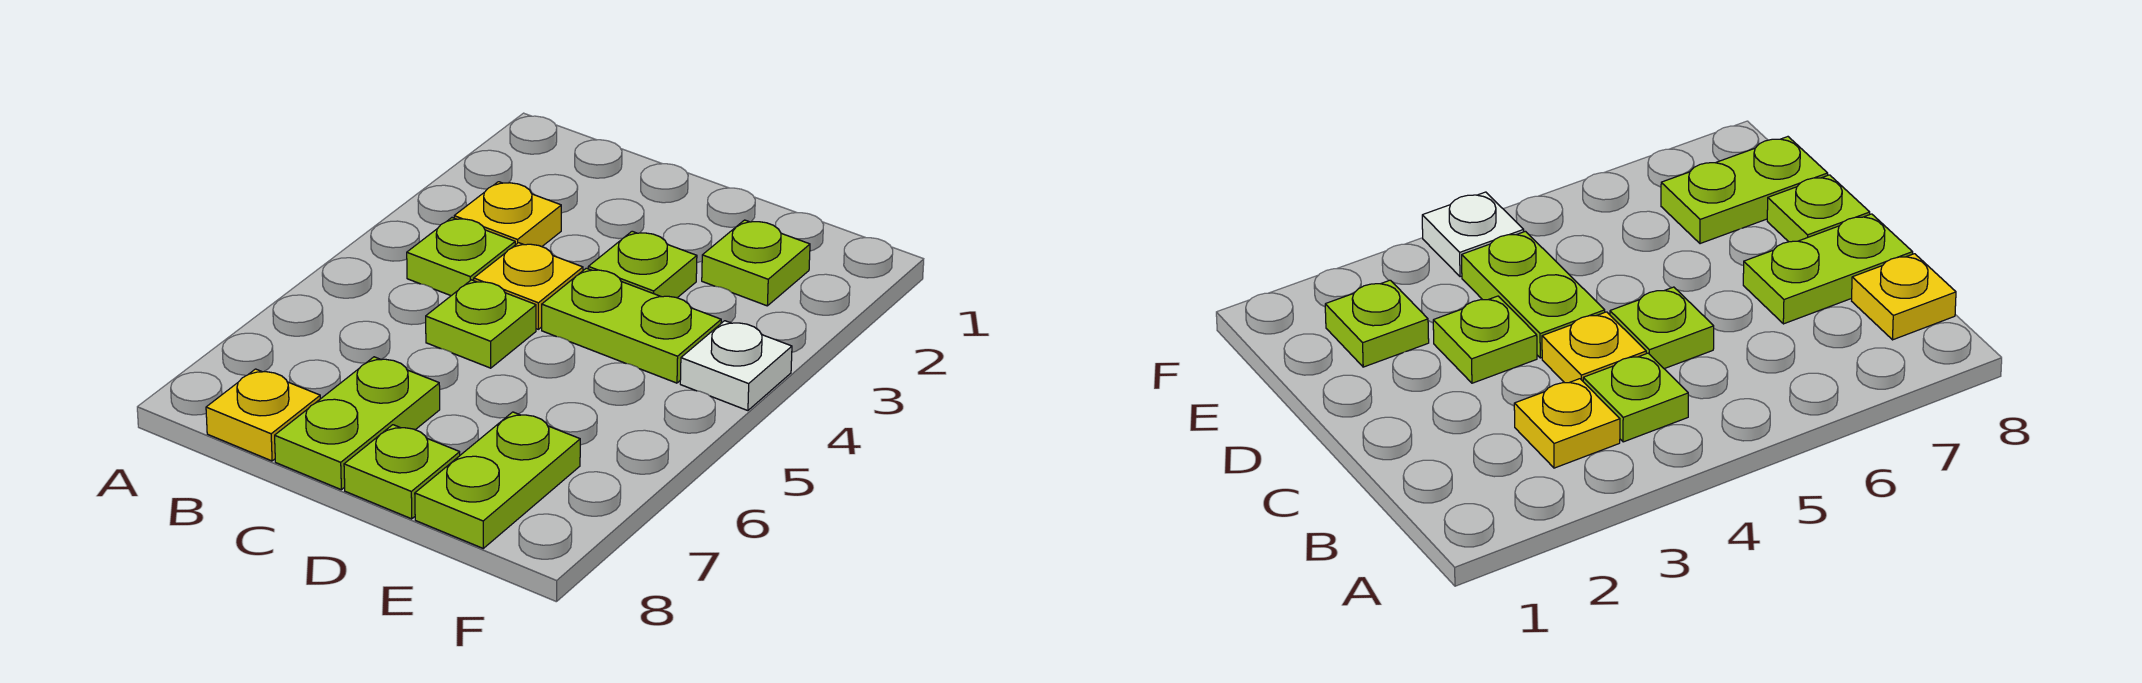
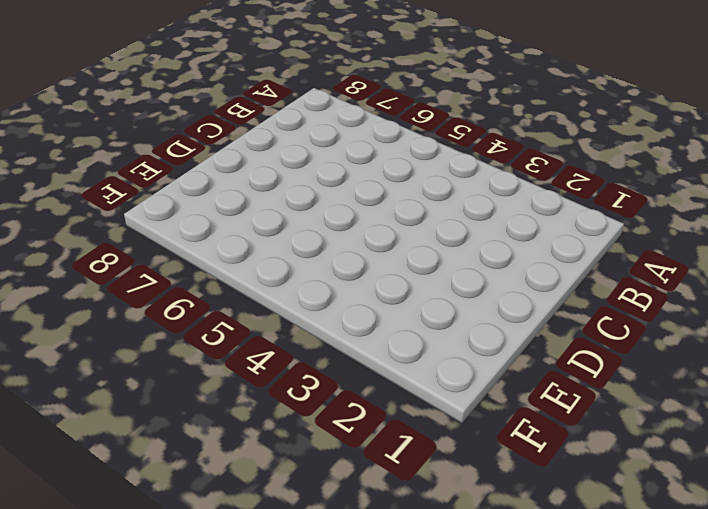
none -> yellow 1x1 plate [454,182,561,247]
none -> lime 1x1 plate [407,218,515,296]
none -> yellow 1x1 plate [206,369,320,461]

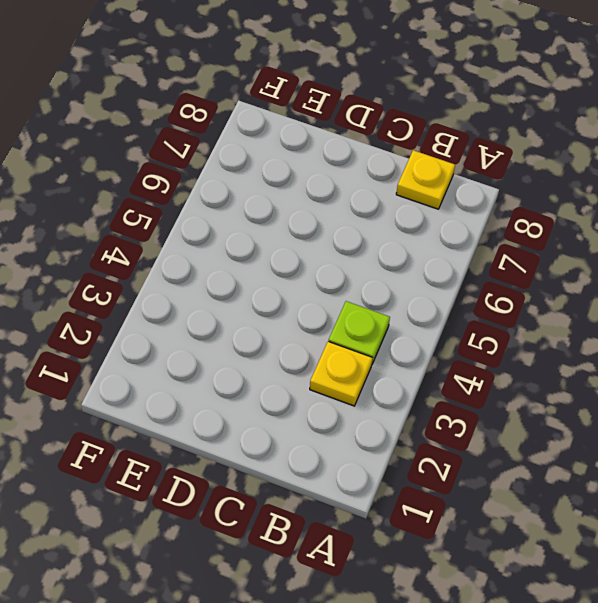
none -> yellow 1x1 plate [474,243,583,329]
none -> lime 1x1 plate [426,280,536,368]
none -> lime 1x2 plate [275,357,440,490]

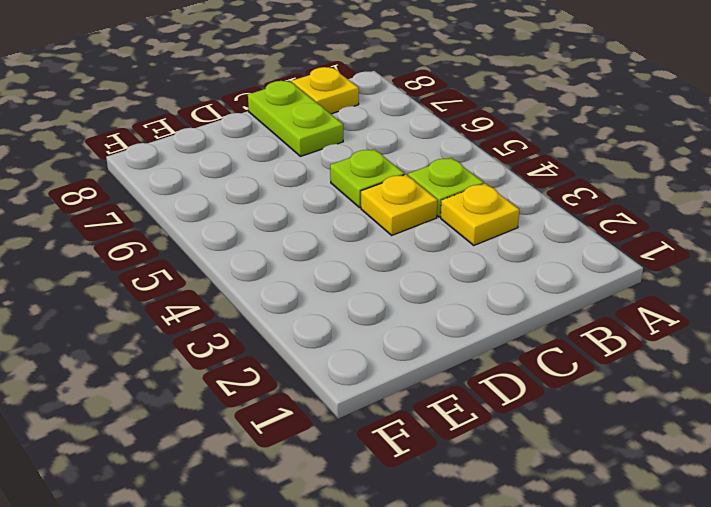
none -> lime 1x1 plate [588,231,697,298]
none -> lime 1x2 plate [542,268,721,383]
none -> lime 1x1 plate [344,425,460,519]

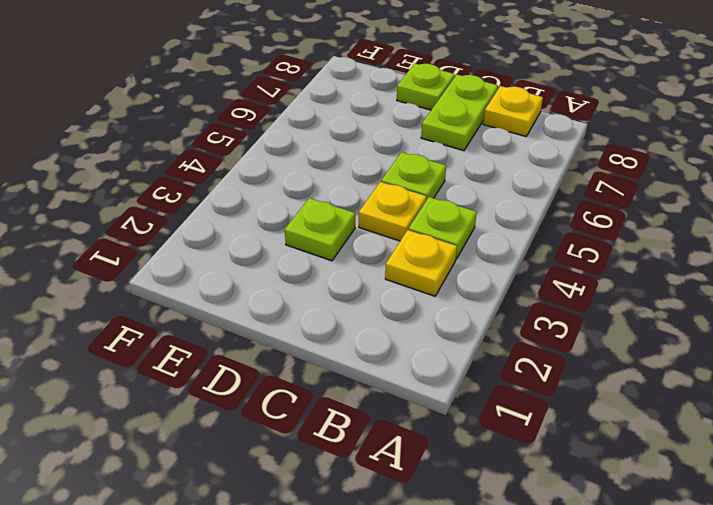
none -> lime 1x2 plate [542,268,721,383]
none -> lime 1x1 plate [702,220,810,306]
none -> lime 1x2 plate [415,412,580,548]

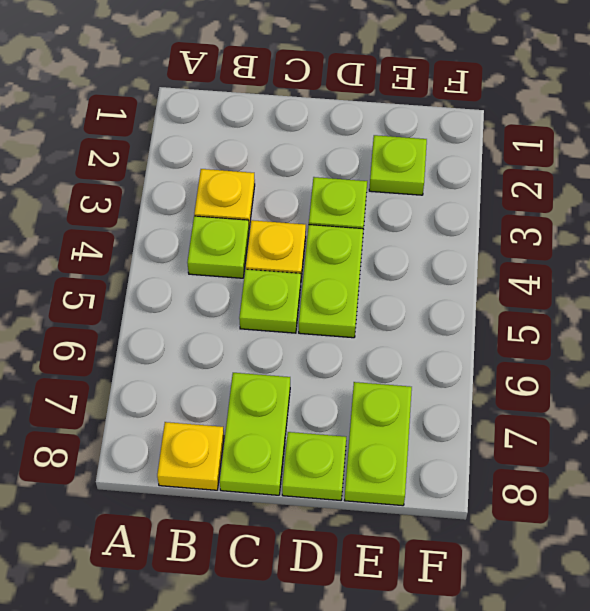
lime 1x2 plate [299,225,363,338] -> lime 1x2 plate turned to [542,268,721,383]
none -> white 1x1 plate [680,321,792,411]

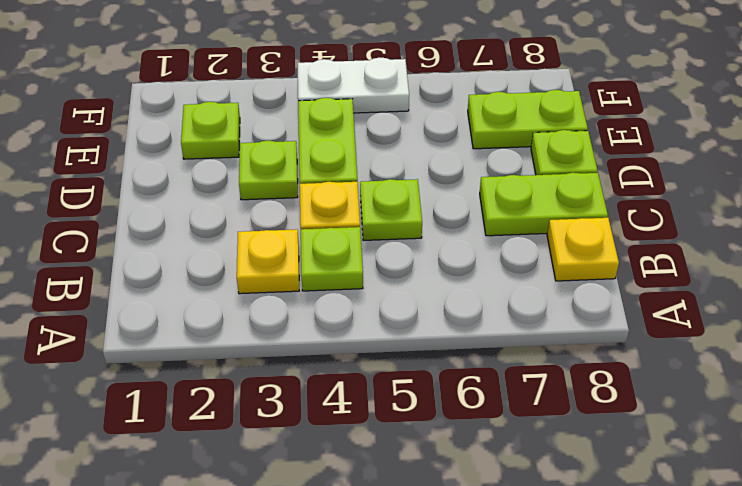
white 1x2 plate [297,58,409,113] -> white 1x1 plate [680,321,792,411]

